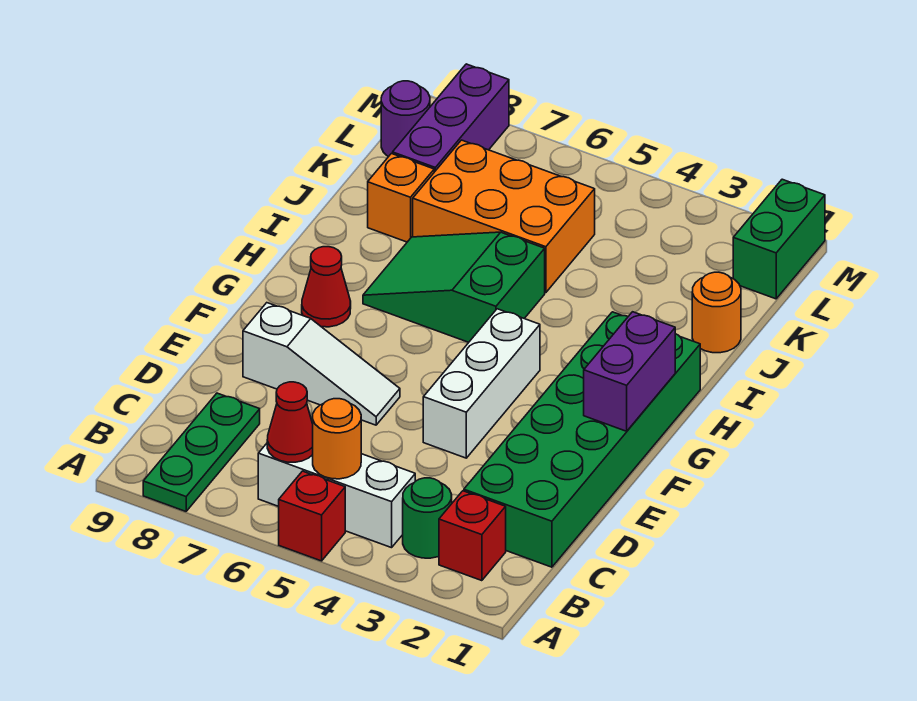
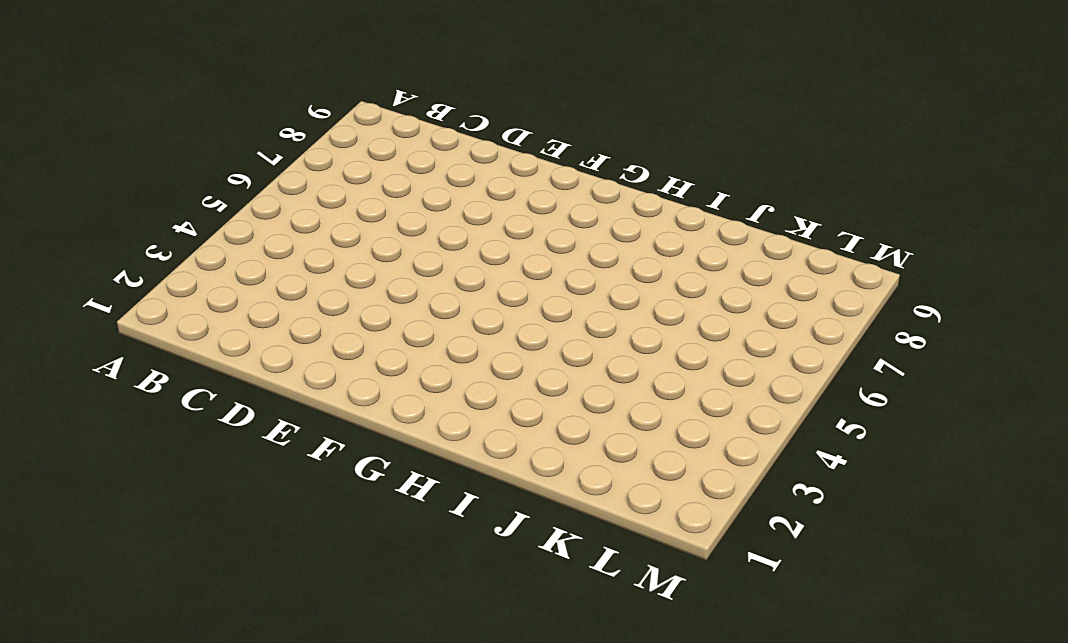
none -> red 1x1 brick [279,471,345,561]
none -> green 1x3 plate [143,393,260,511]
none -> red 1x1 brick [439,491,506,581]

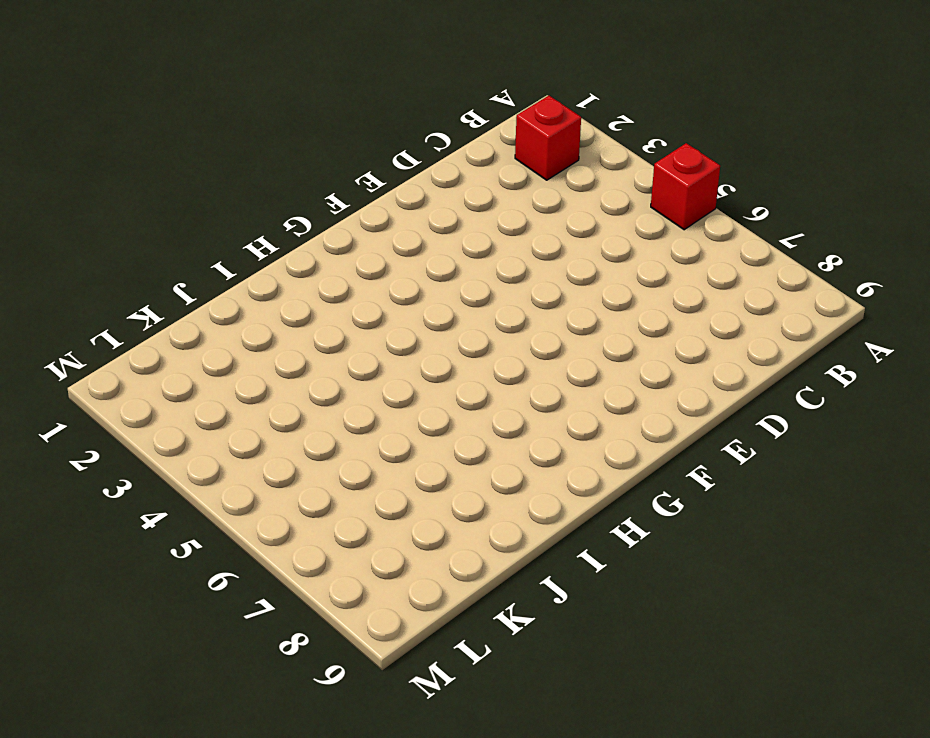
none -> green 1x3 plate [143,393,260,511]
none -> green 1x1 round brick [403,478,452,558]
none -> white 1x3 brick [258,444,415,548]

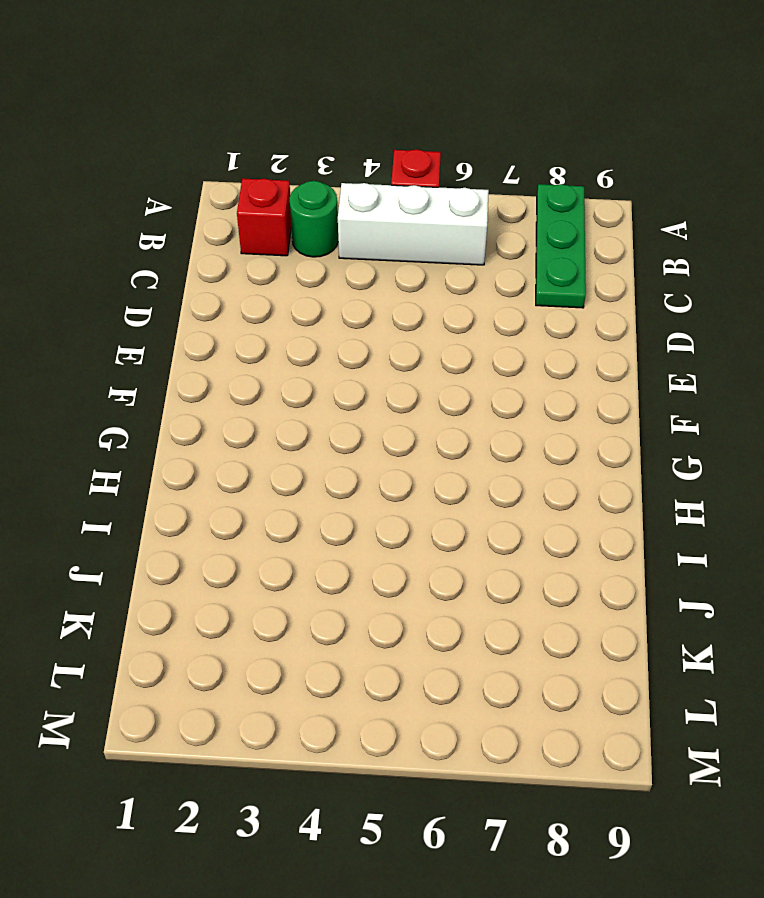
none -> green 2x6 brick [464,312,700,567]
none -> white 1x3 brick [423,309,540,458]
none -> white 1x3 slope [243,303,400,425]

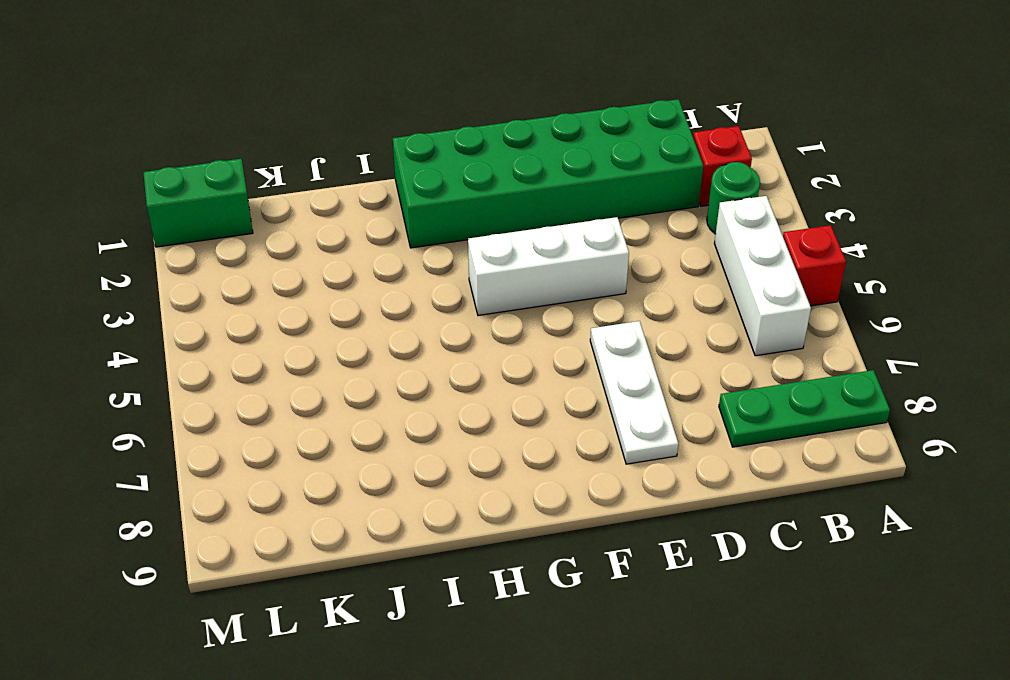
white 1x3 plate [590,321,678,464] -> white 1x3 slope [243,303,400,425]
none -> red 1x1 cone [302,247,351,327]
none -> green 2x3 slope [363,232,545,342]
none -> orange 1x1 round brick [692,272,741,353]

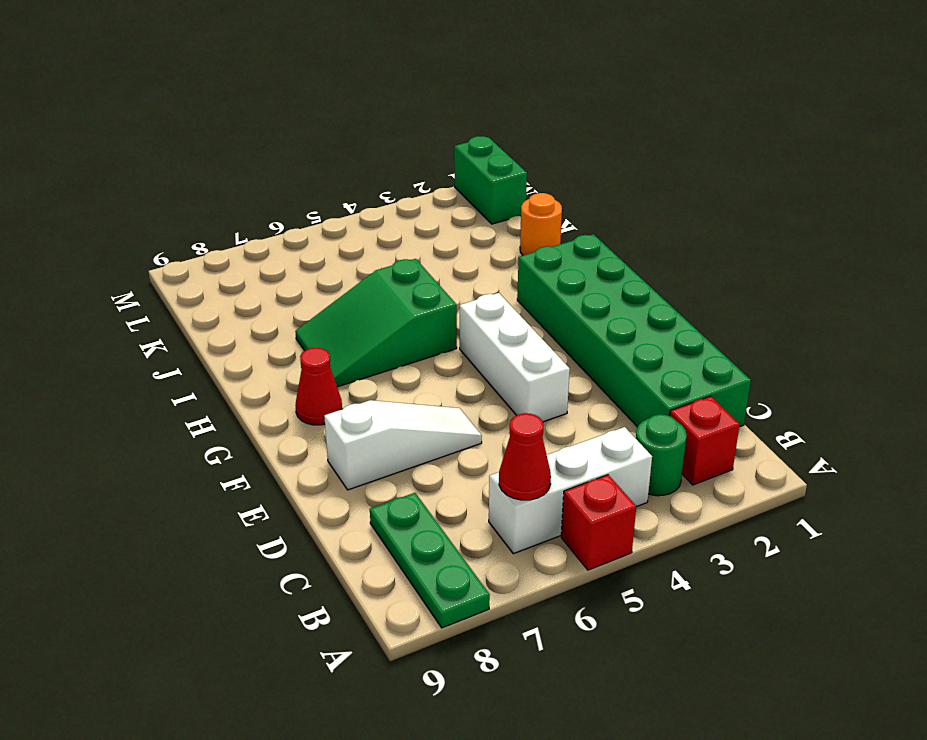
none -> orange 2x3 brick [413,140,595,293]
none -> orange 1x1 brick [368,154,434,242]
none -> purple 1x3 brick [393,64,509,172]

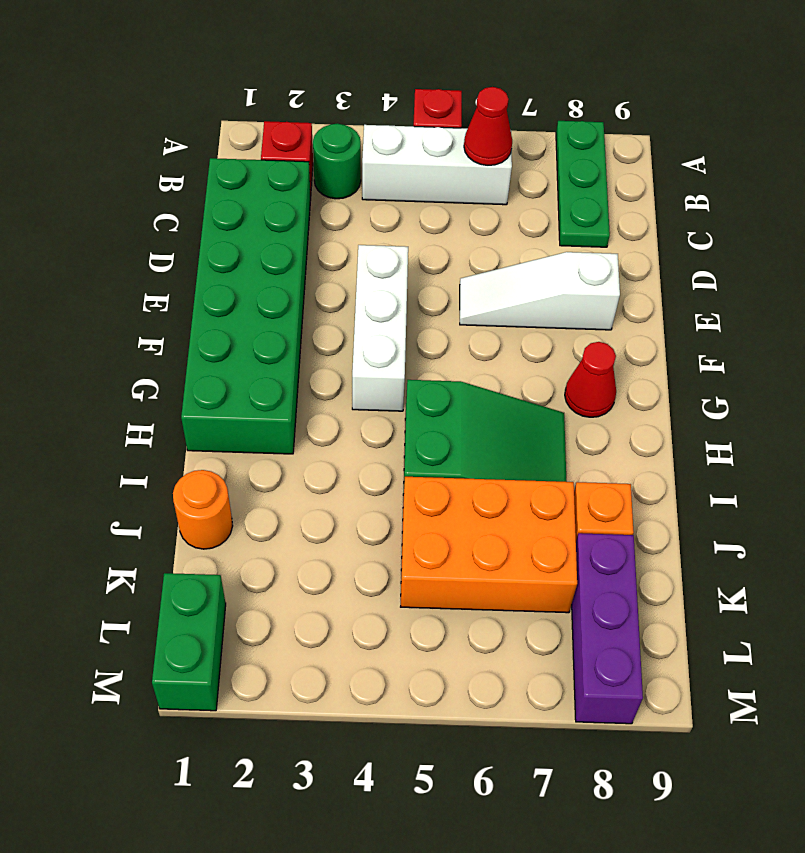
none -> purple 1x1 round brick [381,81,430,157]
none -> orange 1x1 round brick [313,399,361,479]
none -> purple 1x2 brick [584,312,675,431]

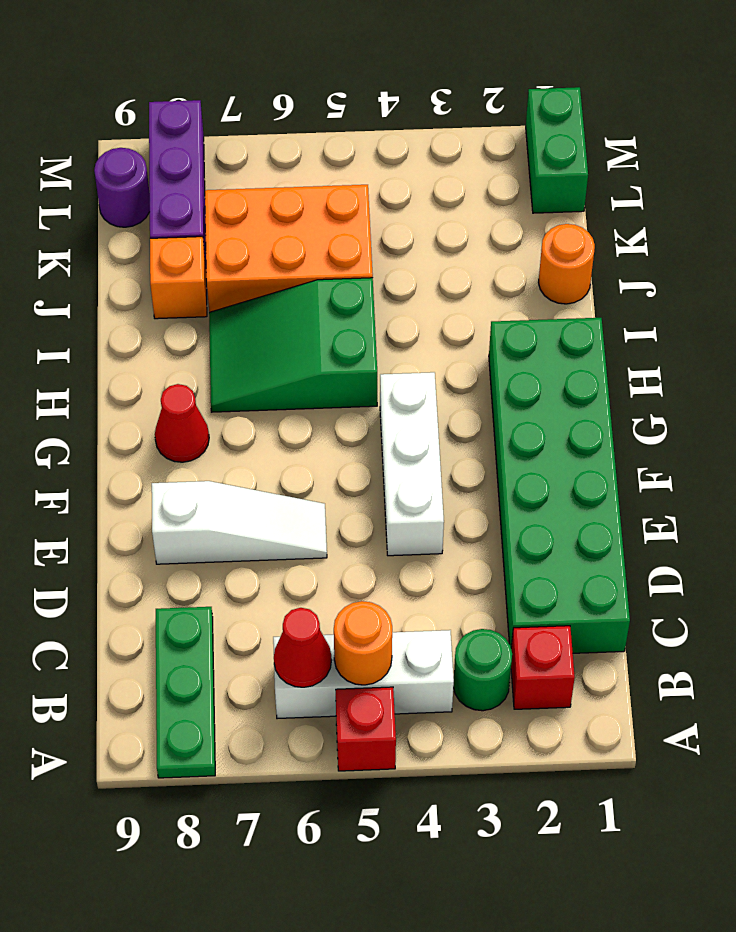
none -> purple 1x2 brick [584,312,675,431]

